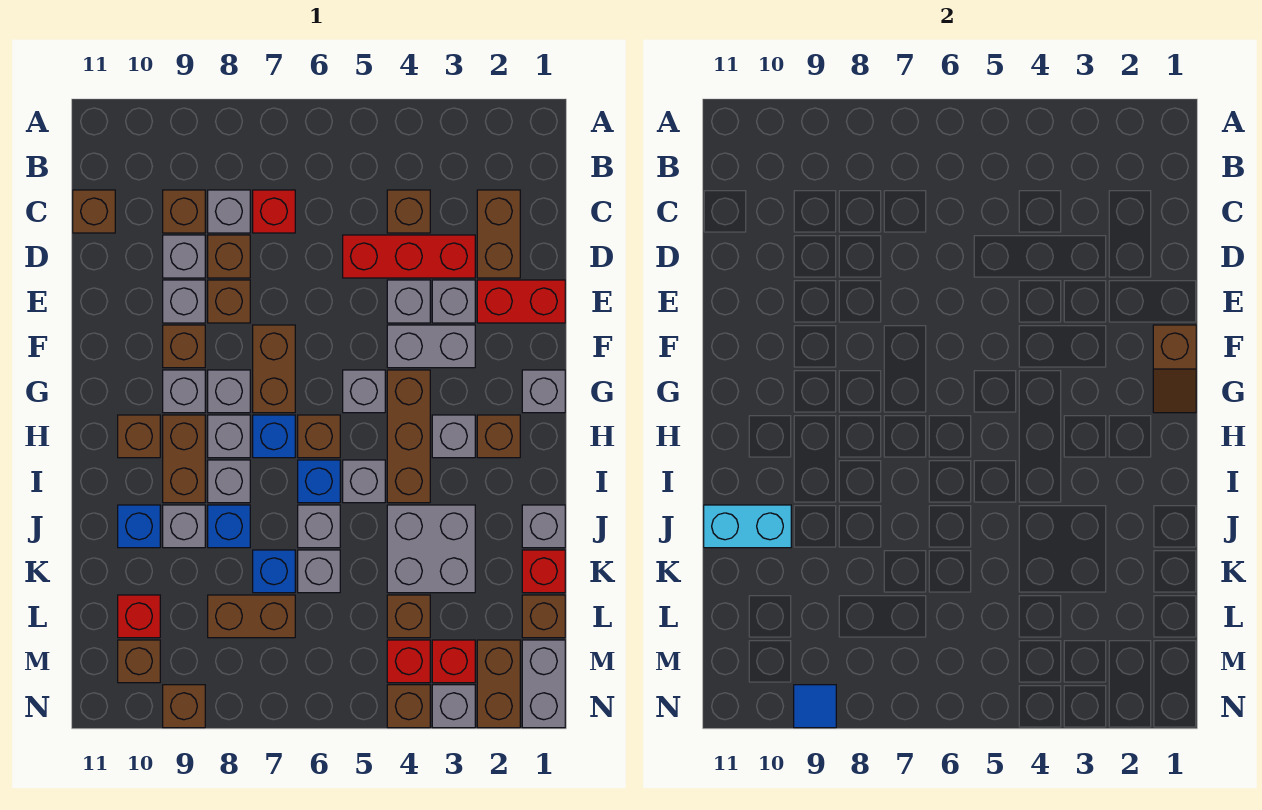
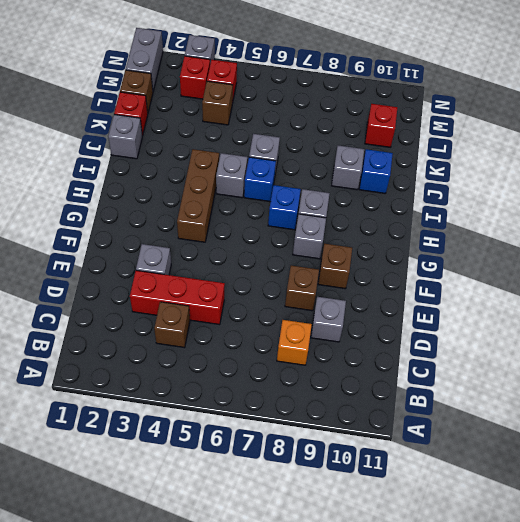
orange 1x1 brick [277,320,312,365] -> grey 1x1 brick [208,190,250,233]
none -> brown 1x2 brick [477,190,520,278]
none -> red 1x1 brick [253,190,295,233]
none -> brown 1x1 brick [163,190,205,233]
none -> brown 1x1 brick [73,190,115,233]

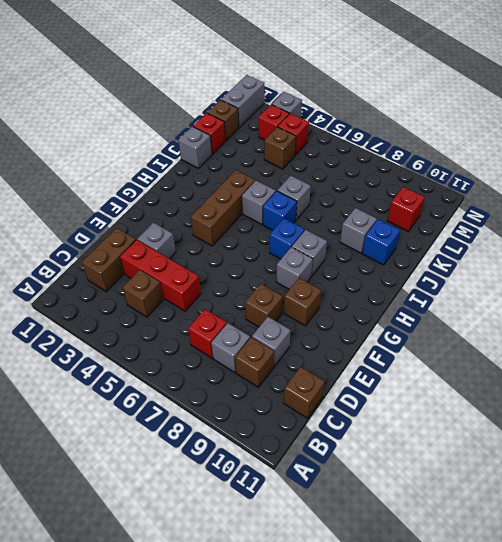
none -> brown 1x1 brick [208,235,250,278]
none -> red 1x2 brick [477,280,565,323]
none -> grey 1x1 brick [387,280,430,323]
none -> grey 1x1 brick [163,280,205,323]

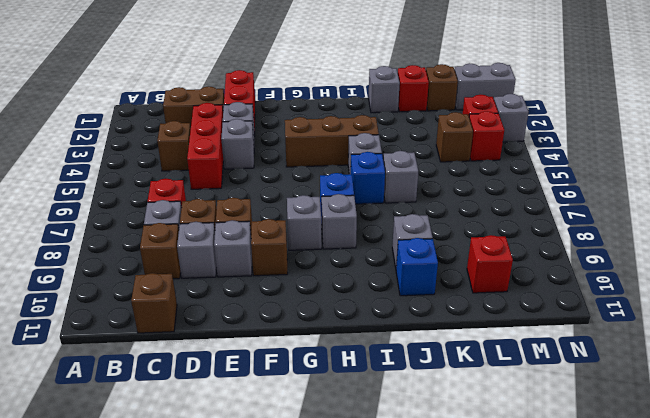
none -> grey 1x2 brick [387,325,475,368]
none -> brown 1x2 brick [253,325,295,413]
none -> grey 1x1 brick [522,370,565,413]
none -> grey 1x1 brick [343,370,385,413]

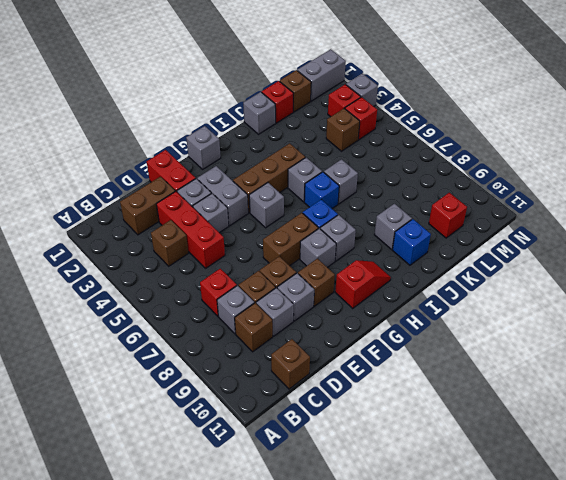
red 1x2 slope [335,260,391,308] -> brown 1x1 brick [118,415,160,458]
none -> grey 1x1 brick [163,370,205,413]
none -> brown 1x1 brick [477,415,520,458]
none -> grey 1x1 brick [432,415,475,458]
none -> brown 1x1 brick [298,415,340,458]

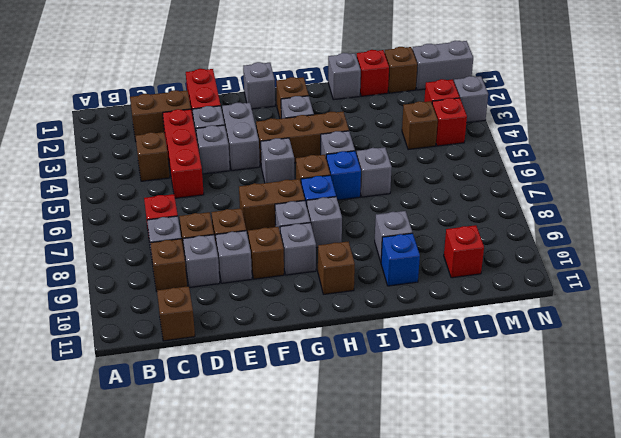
none -> brown 1x2 brick [163,415,205,503]
none -> grey 1x1 brick [208,460,250,503]
none -> grey 2x2 brick [387,505,475,593]
none -> blue 1x1 brick [208,505,250,548]

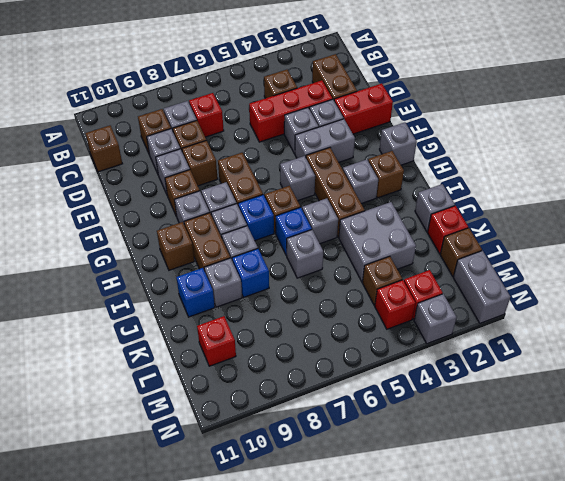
none -> grey 1x1 brick [298,550,340,593]
none -> blue 1x1 brick [253,550,295,593]
none -> brown 1x2 brick [208,595,295,638]
none -> brown 1x2 brick [477,640,520,728]

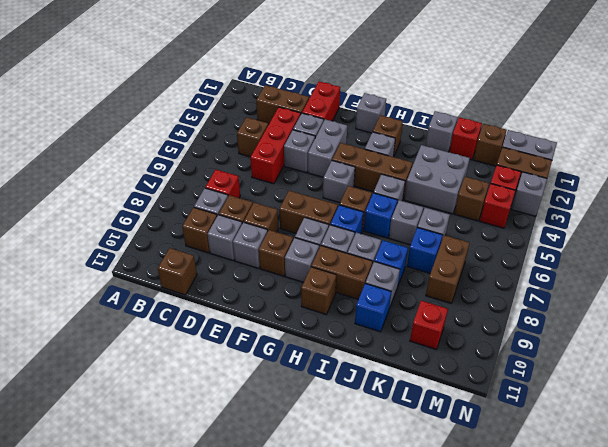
none -> brown 1x1 brick [118,640,160,683]
none -> brown 1x1 brick [387,685,430,728]
none -> brown 1x1 brick [163,685,205,728]
none -> brown 1x2 slope [1153,325,1196,413]

